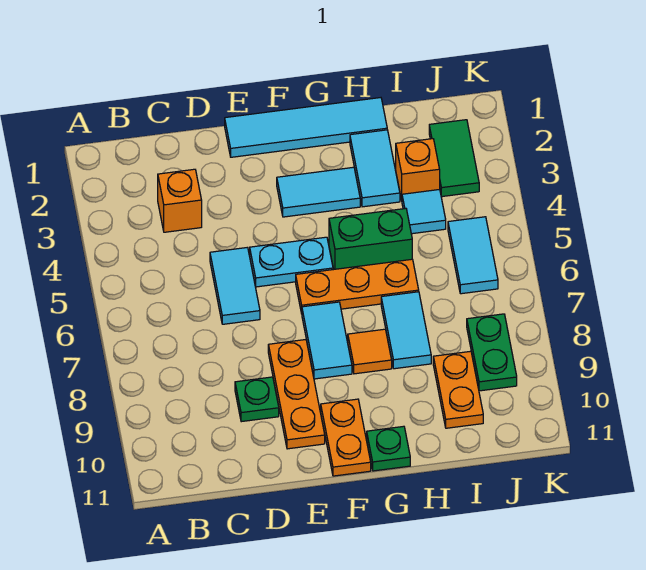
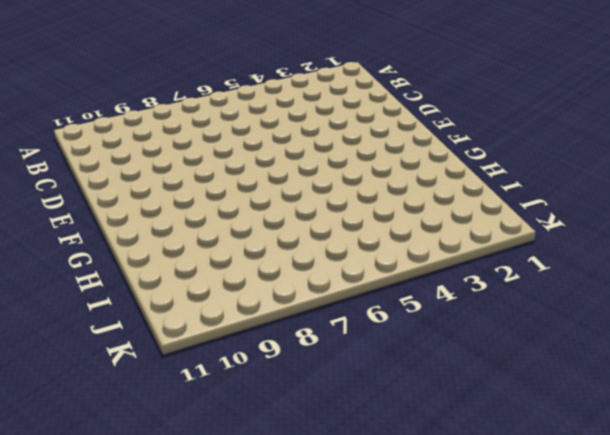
none -> orange 1x1 brick [158,169,202,232]
none -> cyan 1x2 tile [210,247,260,324]
none -> green 1x1 plate [235,377,279,422]

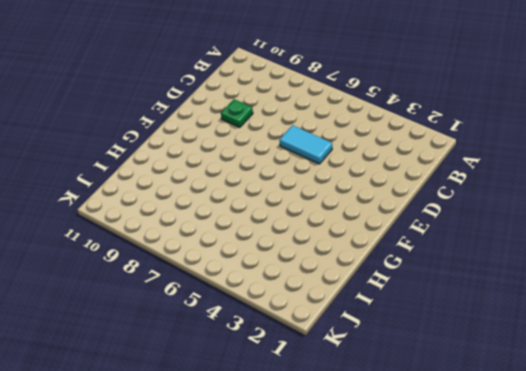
none -> orange 1x1 brick [158,169,202,232]
none -> cyan 1x4 tile [225,98,387,157]
none -> cyan 1x2 plate [250,237,333,287]

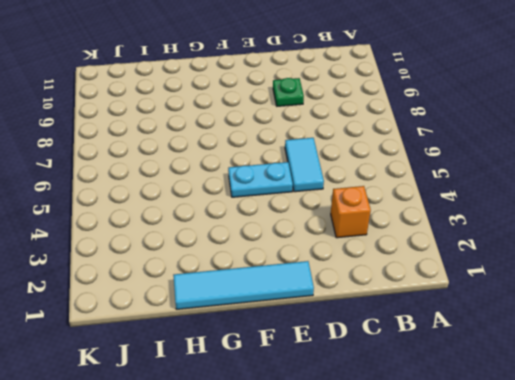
none -> orange 1x3 plate [268,340,325,449]
none -> cyan 1x2 tile [277,167,360,217]
none -> orange 1x3 plate [296,259,419,314]

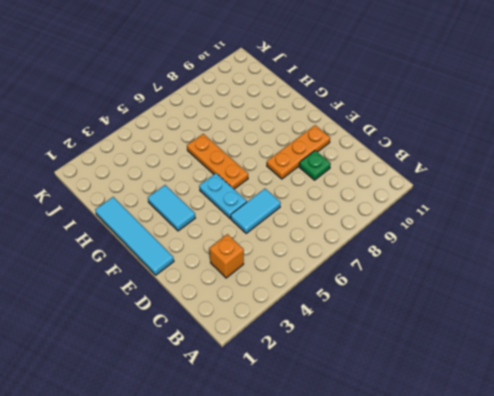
none -> cyan 1x2 tile [302,302,352,379]
none -> orange 1x2 plate [321,399,371,476]
none -> green 1x2 brick [329,209,412,269]

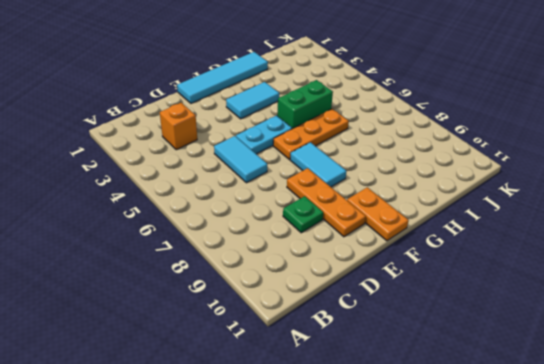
none -> orange 1x1 tile [348,329,392,374]
none -> green 1x1 plate [367,426,410,471]
none -> cyan 1x2 tile [350,130,400,207]

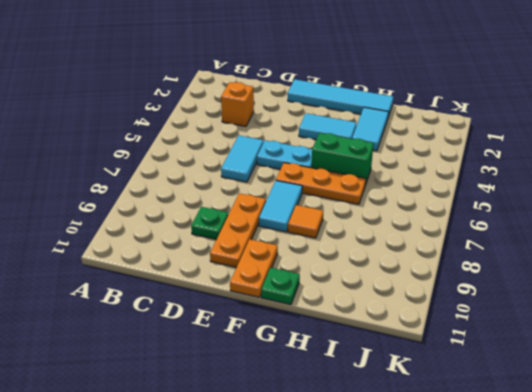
none -> cyan 1x2 tile [381,292,431,369]
none -> orange 1x1 brick [396,139,440,200]
none -> cyan 1x1 tile [402,189,446,234]

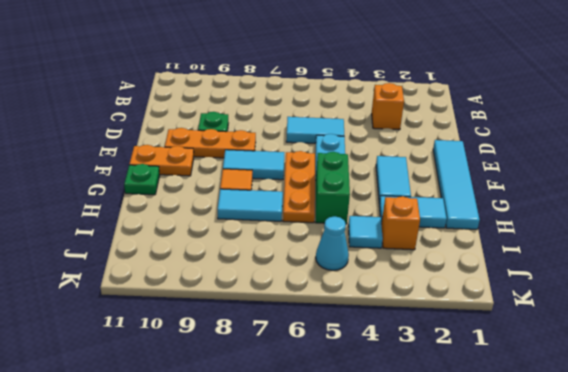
cyan 1x1 cone [316,216,349,270] -> cyan 1x2 tile [448,217,498,294]
none -> orange 1x2 plate [433,351,483,428]
none -> green 1x2 tile [429,120,479,197]
none -> green 1x2 plate [467,314,517,391]

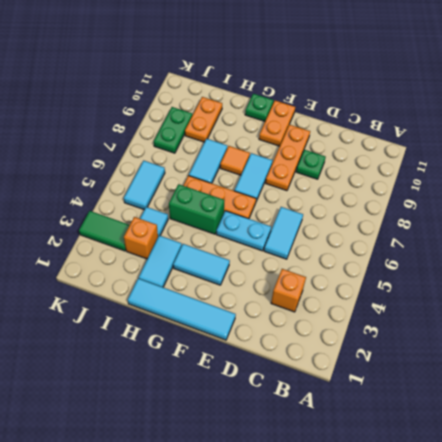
green 1x2 tile [79,211,130,251] -> green 1x2 tile turned to [429,120,479,197]

